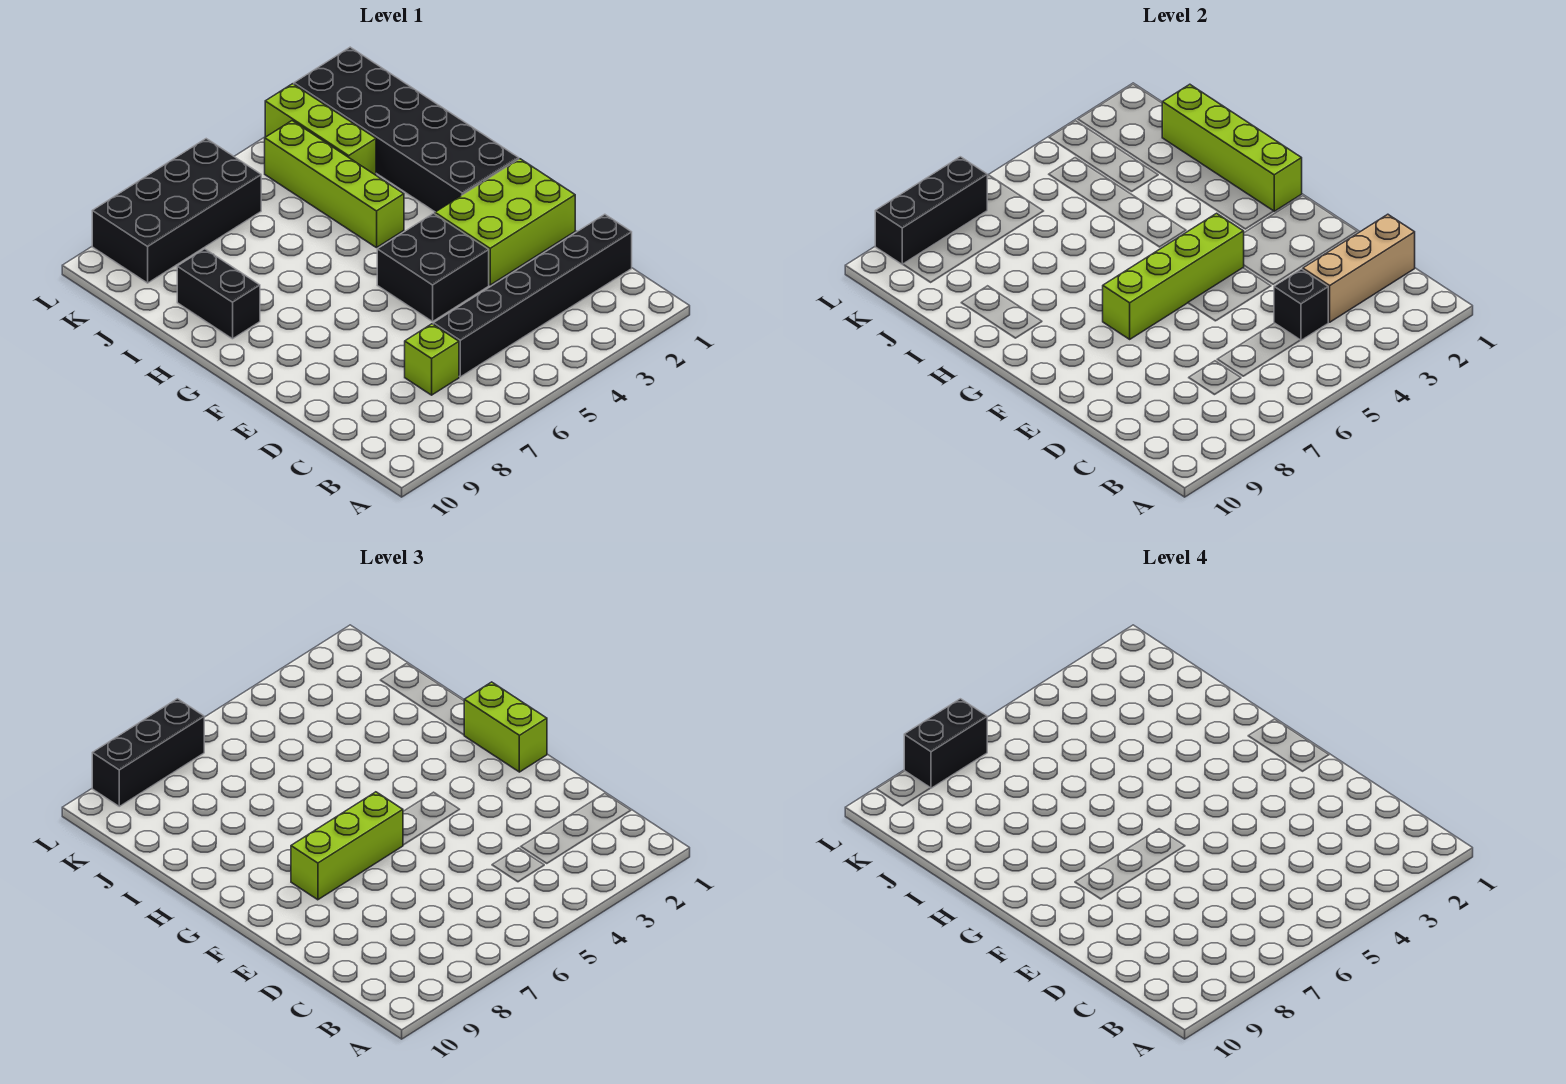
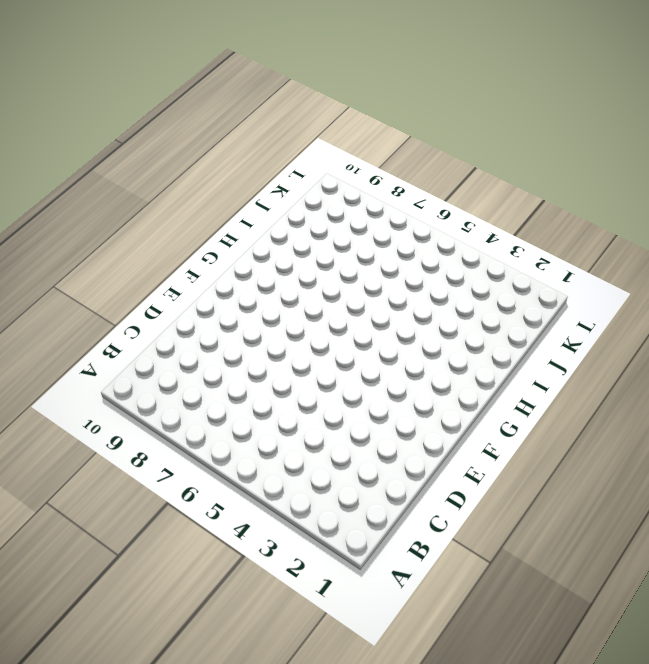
none -> black 1x6 brick [433,214,632,377]
none -> lime 1x1 brick [405,324,459,395]
none -> lime 2x3 brick [435,159,575,285]

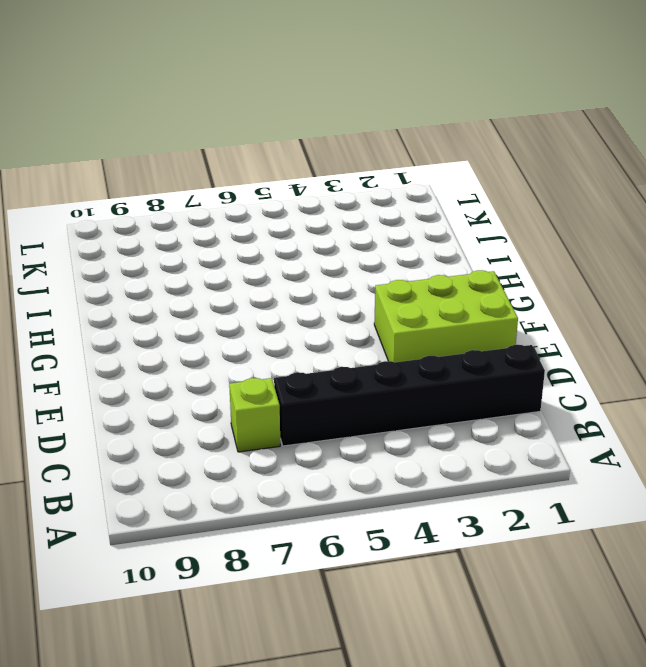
none -> black 2x2 brick [377,213,489,321]
none -> black 2x6 brick [294,47,519,212]
none -> lime 1x4 brick [265,121,404,248]

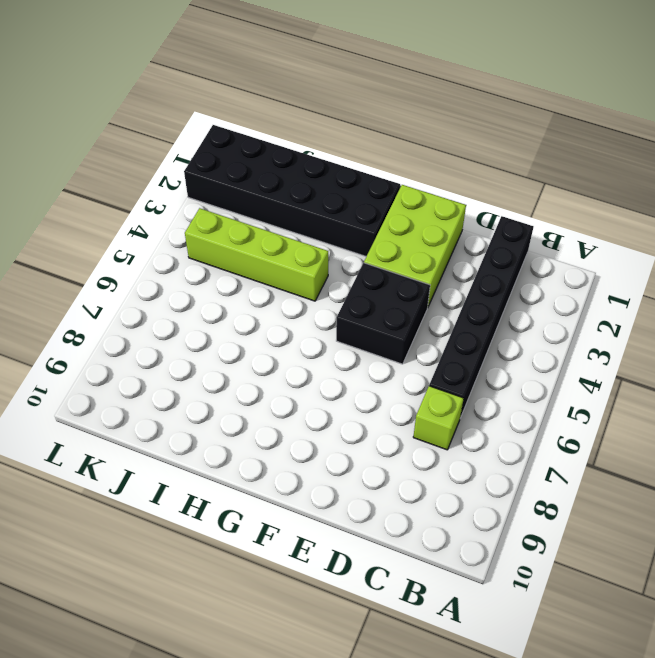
none -> black 1x2 brick [177,249,260,339]
none -> lime 1x3 brick [265,84,376,175]
none -> black 2x4 brick [92,139,261,283]

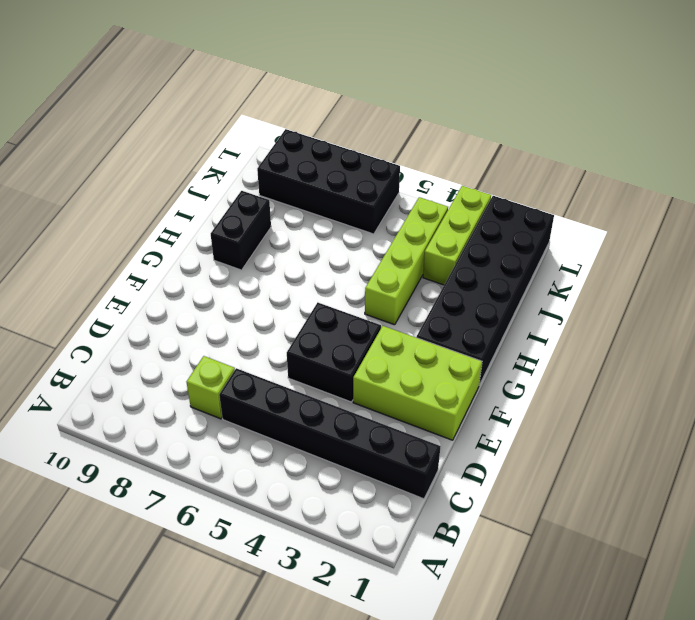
none -> tan 1x3 brick [1303,214,1415,322]
none -> black 1x1 brick [1274,269,1328,340]
none -> lime 1x4 brick [1103,213,1244,339]

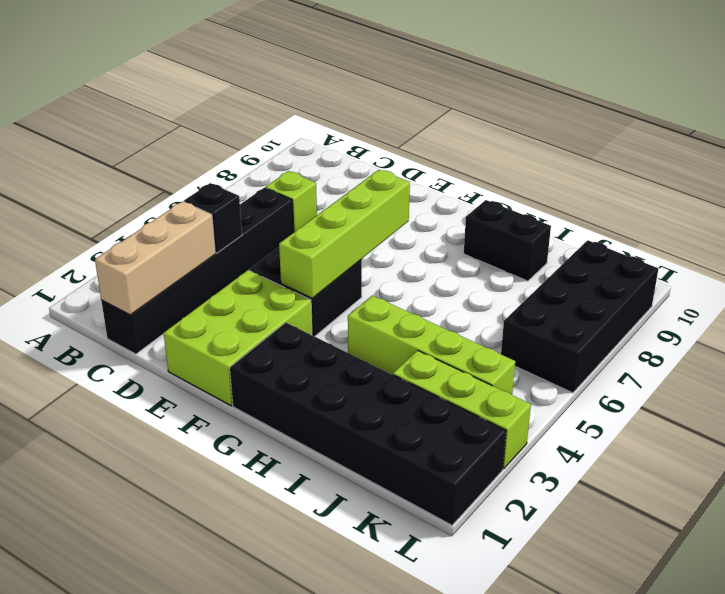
none -> lime 1x4 brick [1162,84,1302,211]
none -> black 1x3 brick [875,157,987,264]
none -> lime 1x2 brick [464,682,547,772]

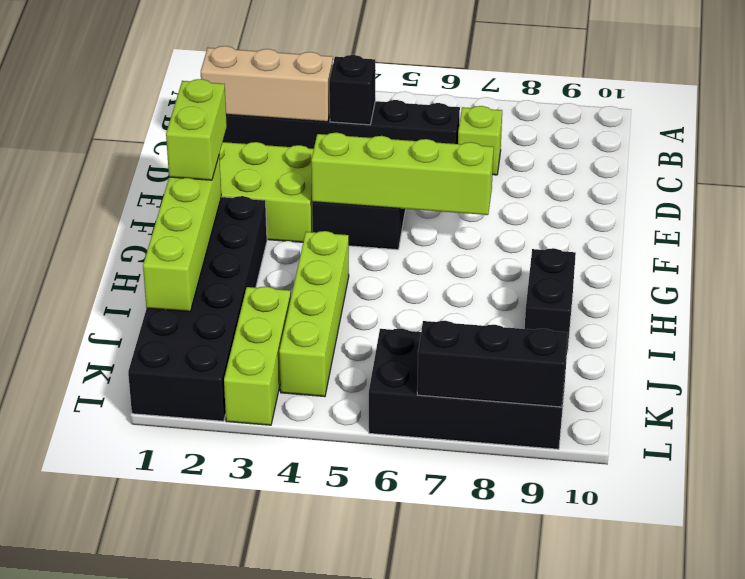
none -> lime 1x3 brick [291,792,403,900]
none -> black 1x3 brick [92,699,204,806]
none -> black 1x2 brick [904,699,987,788]

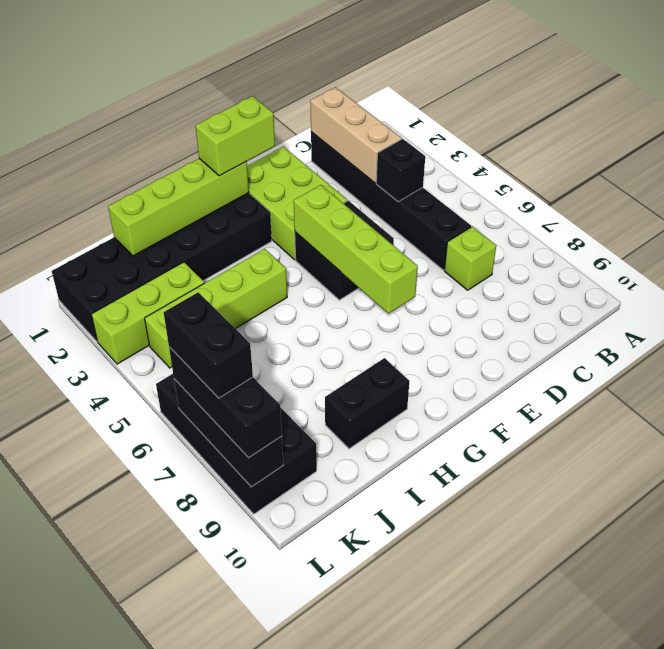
none -> lime 1x3 brick [291,792,403,900]

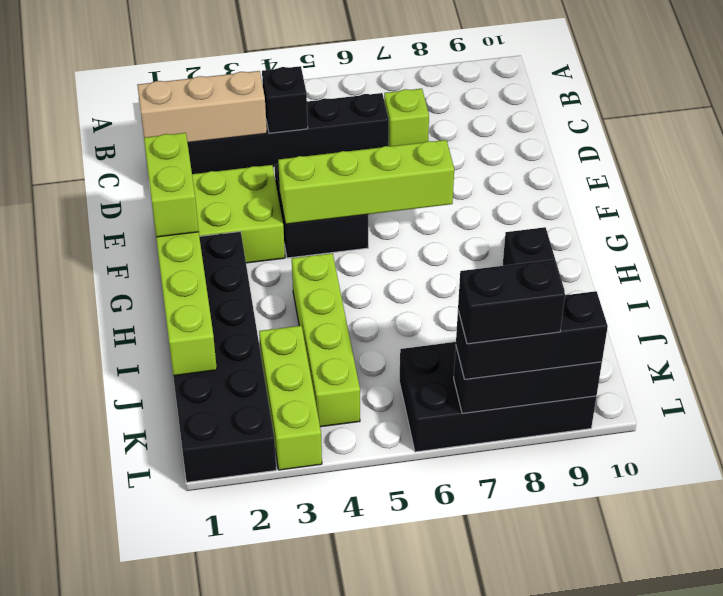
none -> lime 1x3 brick [291,792,403,900]

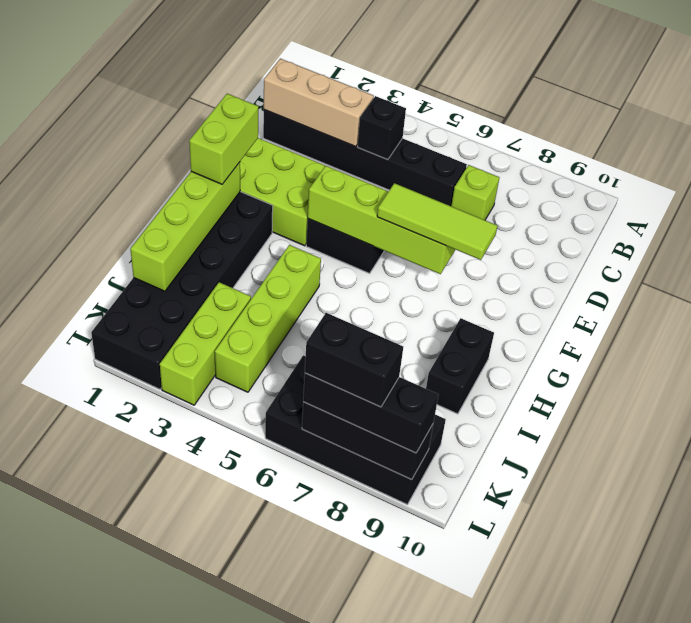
lime 1x3 tile [377,183,497,260] -> lime 1x3 brick [291,792,403,900]

